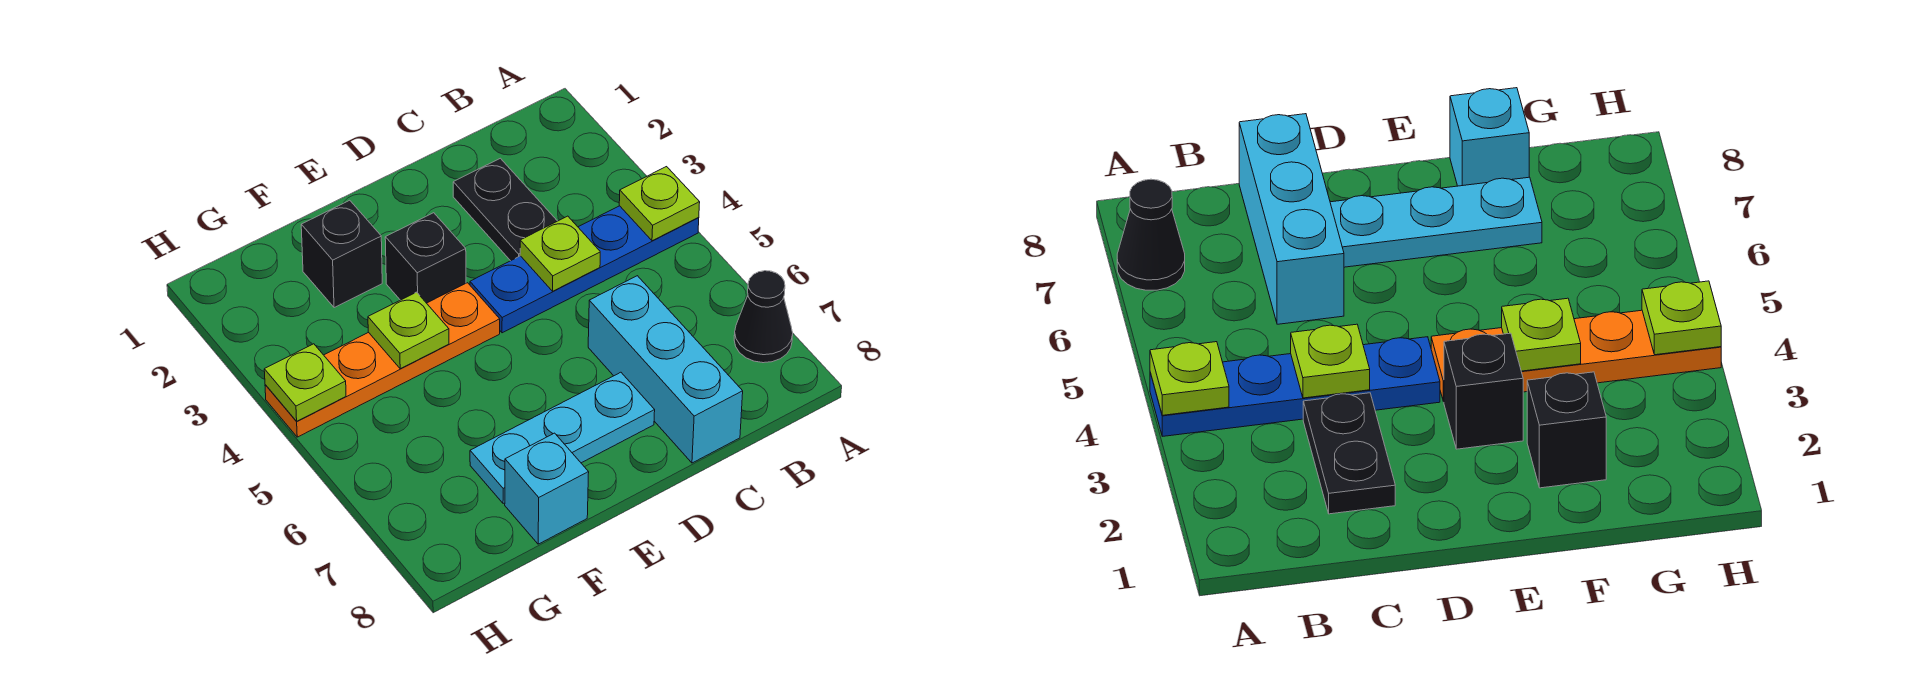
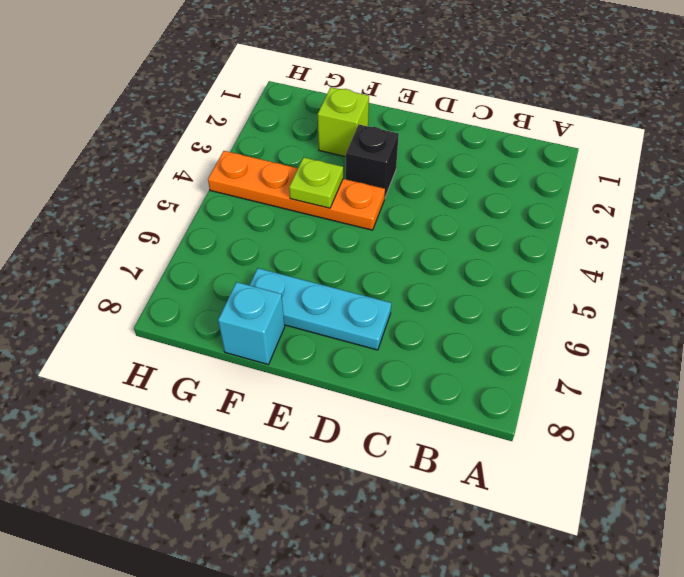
lime 1x1 brick [318,87,369,157] -> black 1x1 brick [301,200,382,308]
none -> blue 1x4 plate [470,206,699,333]
none -> black 1x1 cone [734,271,793,363]
none -> black 1x2 plate [453,158,557,261]

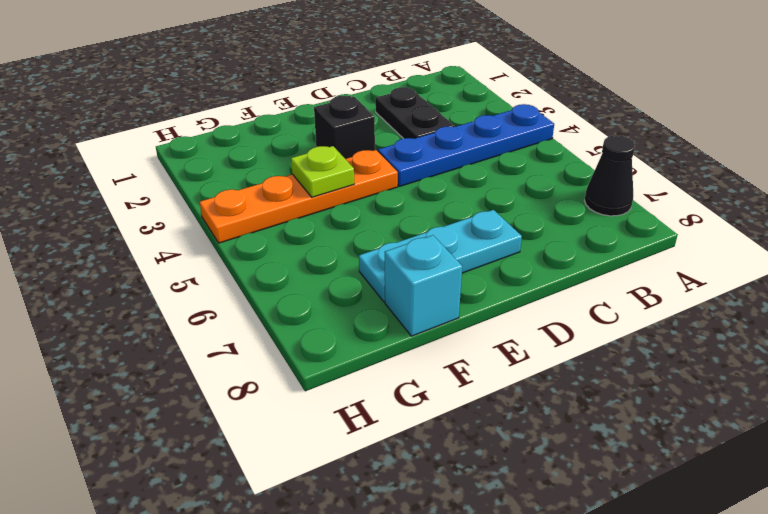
none -> cyan 1x3 brick [588,276,743,463]
none -> black 1x1 brick [301,200,382,308]
none -> lime 1x1 plate [619,167,700,241]

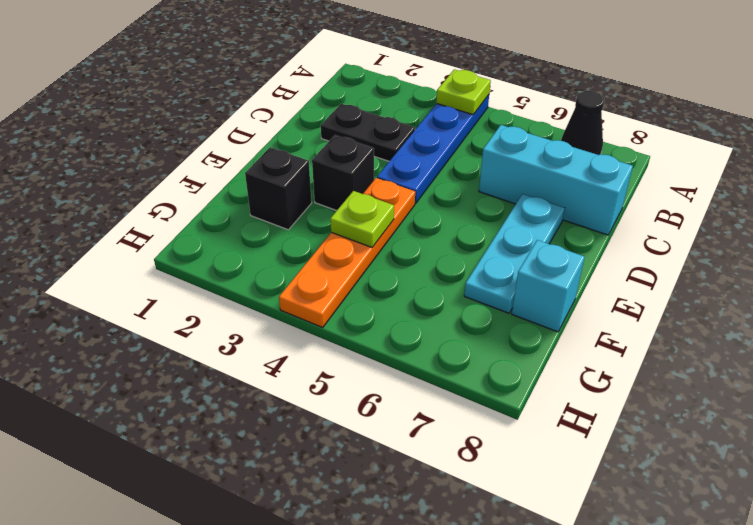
none -> lime 1x1 plate [520,216,600,291]
none -> lime 1x1 plate [264,344,346,421]

